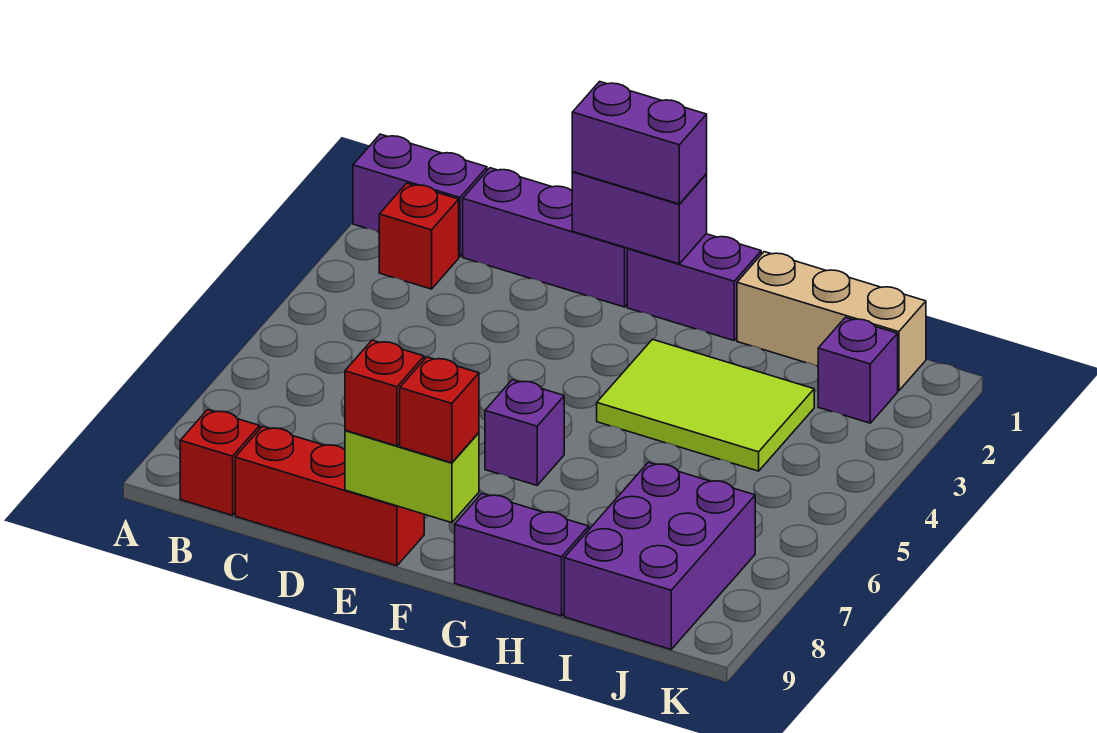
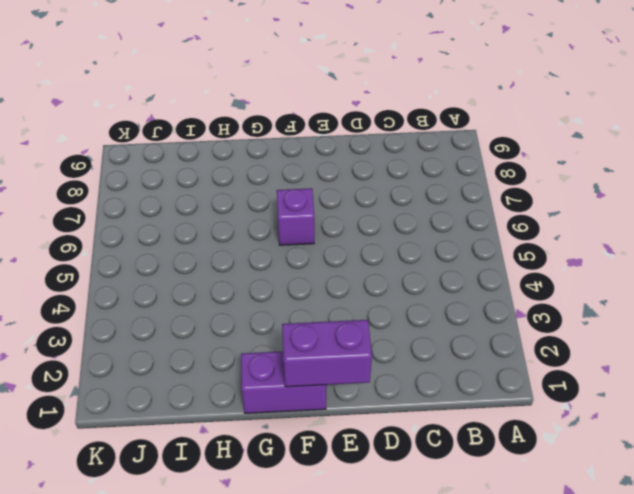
none -> purple 1x2 brick [353,134,487,257]
none -> red 1x1 brick [379,183,459,289]
none -> red 1x1 brick [180,410,260,515]

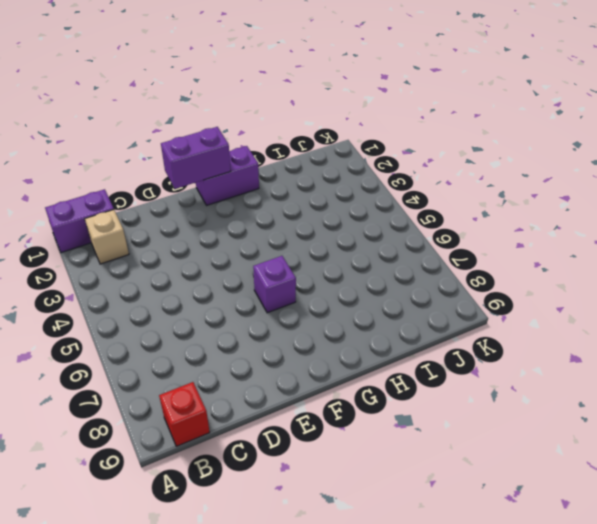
tan 1x1 brick [85,210,129,264] -> red 1x1 brick [379,183,459,289]
none -> purple 1x3 brick [463,168,627,307]
none -> red 1x3 brick [235,426,424,566]
none -> lime 2x3 tile [597,339,814,471]

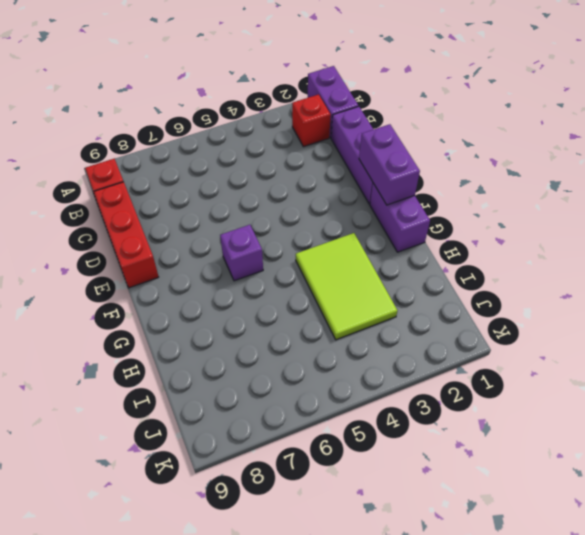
none -> purple 1x2 brick [455,494,589,616]
none -> tan 1x3 brick [737,252,926,391]
none -> purple 2x3 brick [564,462,755,649]

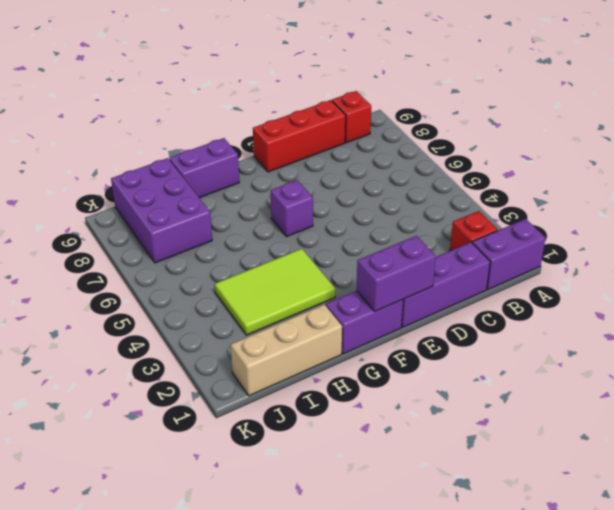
none -> purple 1x1 brick [818,317,898,423]
none -> lime 1x2 brick [345,430,479,523]
none -> purple 1x2 brick [572,82,707,204]

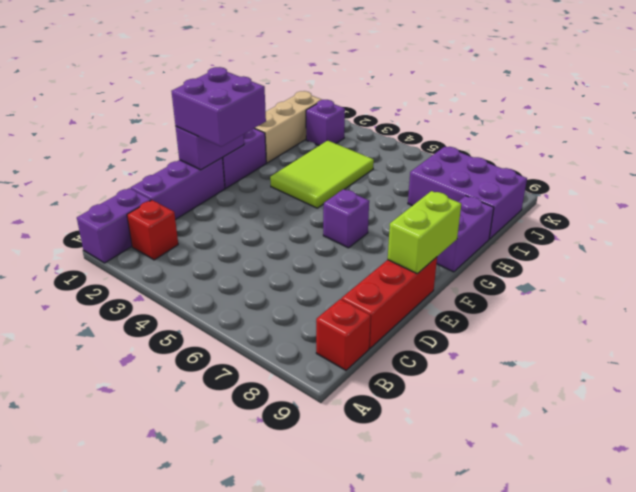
purple 2x2 brick [171,67,266,147] -> purple 1x2 brick [572,82,707,204]
none -> red 1x1 brick [345,340,424,446]
none -> red 1x1 brick [400,357,479,463]

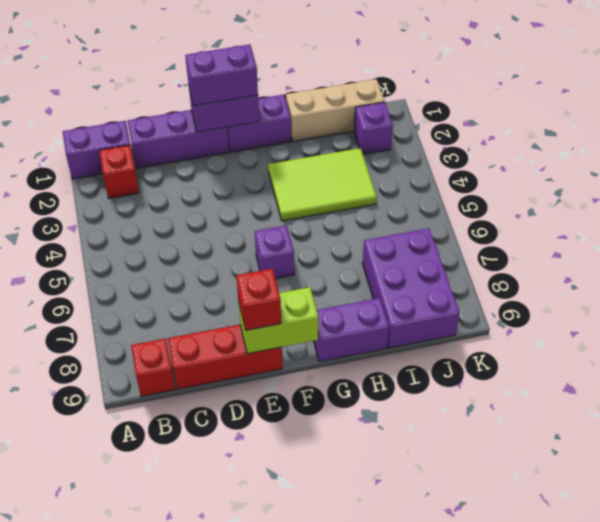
none -> red 1x1 brick [400,357,479,463]

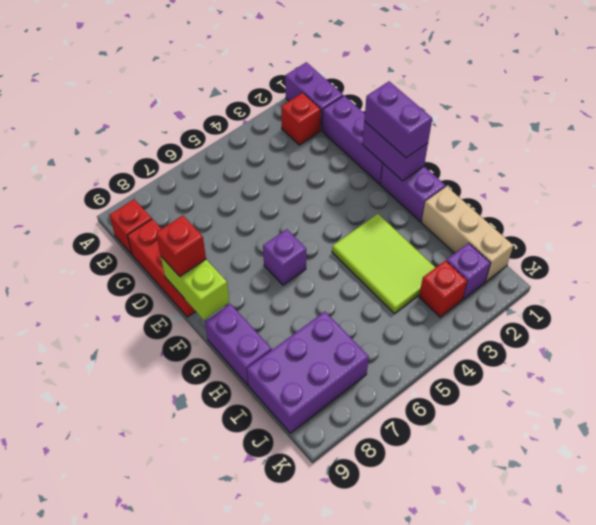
red 1x1 brick [419,261,467,317] -> red 1x1 brick moved to [400,357,479,463]

